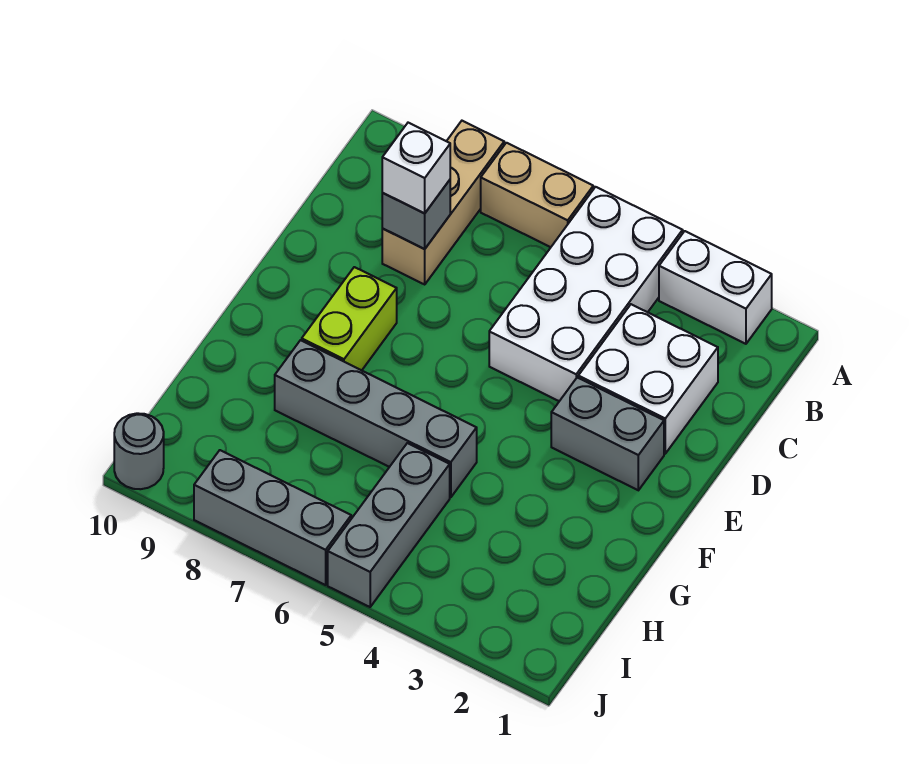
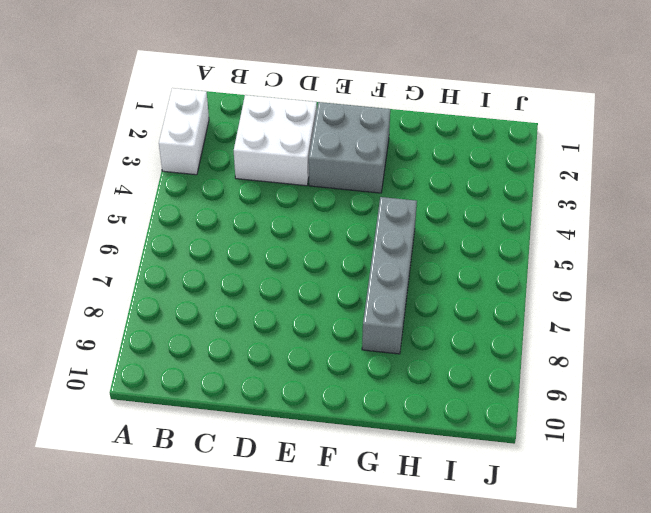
grey 2x2 brick [309,102,390,193] -> grey 1x2 brick [551,378,664,490]
none -> white 2x4 brick [489,187,683,401]
none -> tan 1x2 brick [481,143,593,247]
none -> tan 1x3 brick [382,121,504,284]

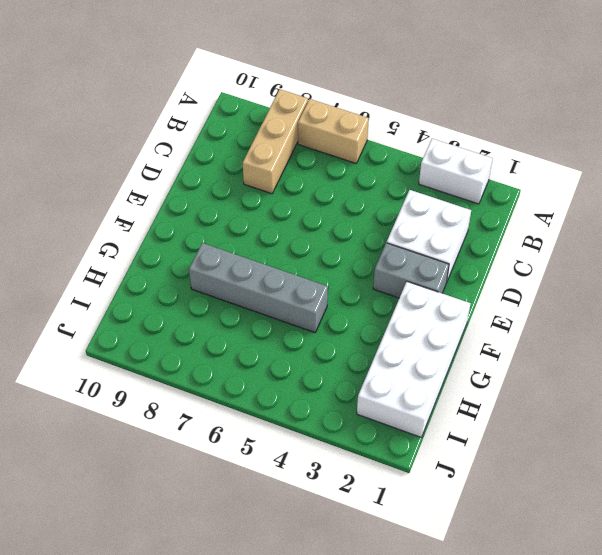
white 2x4 brick [357,282,471,437] -> white 2x4 brick moved to [489,187,683,401]
none -> lime 1x2 brick [302,267,397,370]
none -> grey 1x3 brick [328,443,450,607]
none -> grey 1x3 brick [194,450,351,585]

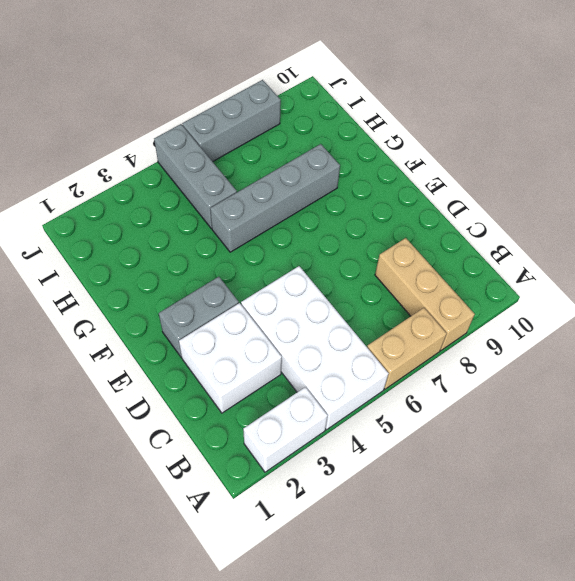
none -> lime 1x2 brick [302,267,397,370]
none -> grey 1x1 round brick [114,413,164,489]
none -> grey 1x1 brick [382,180,450,249]

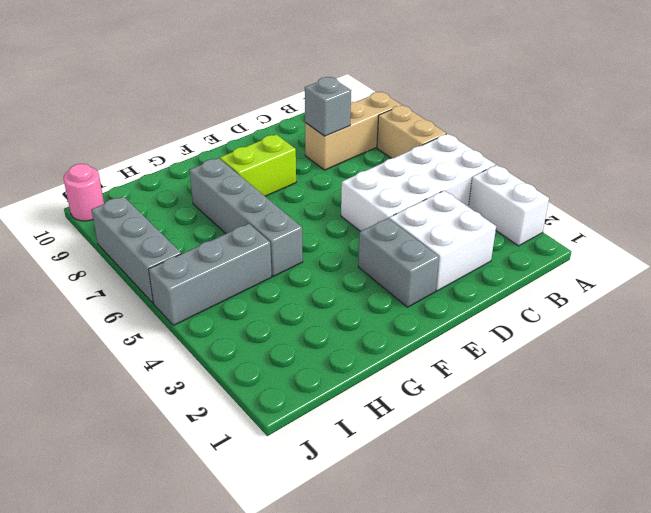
pink 1x1 round brick [64,164,104,221] -> grey 1x1 round brick [114,413,164,489]
none -> white 1x1 brick [382,123,450,213]

